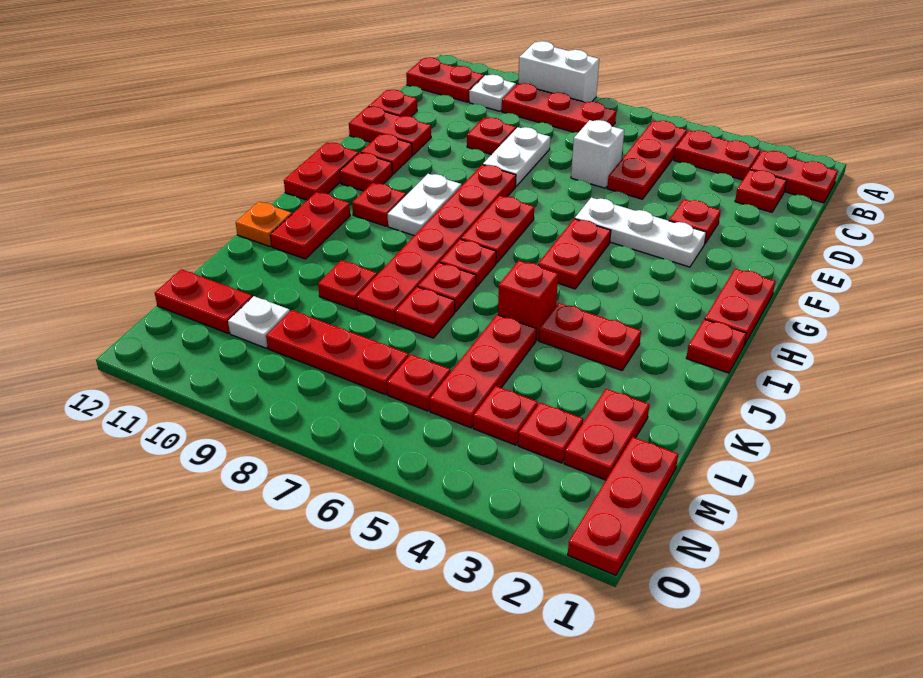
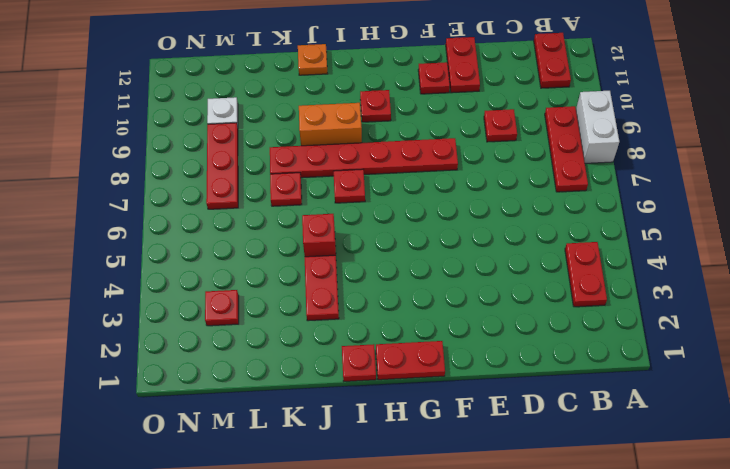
orange 1x2 brick [299,103,362,146] -> none
none -> red 1x2 plate [750,151,838,203]
none -> red 1x3 plate [607,121,687,199]
none -> white 1x1 plate [469,75,516,111]
none -> red 1x1 plate [735,170,787,212]

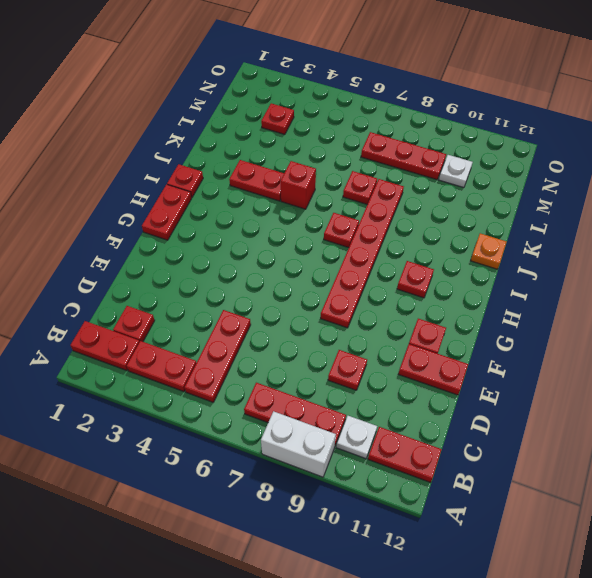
none -> white 1x1 brick [571,120,624,188]
none -> white 1x2 plate [483,127,550,186]
none -> red 1x1 plate [369,90,417,117]
none -> red 1x1 plate [669,199,721,243]

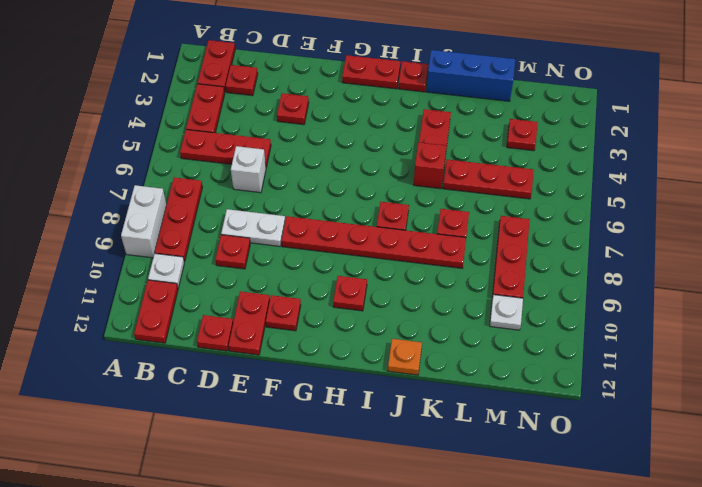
blue 1x3 brick [426,50,515,101] -> none
none -> white 1x3 plate [575,197,706,267]
none -> red 1x2 plate [538,219,611,289]
none -> red 1x2 plate [461,196,534,263]
none -> white 1x2 plate [388,174,461,236]

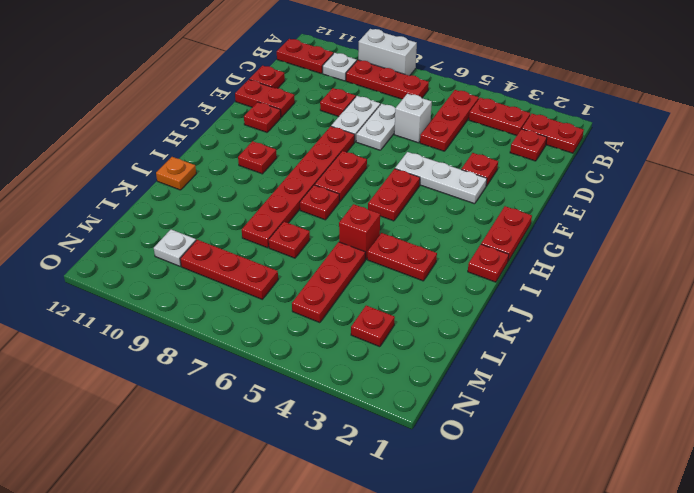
white 1x2 plate [356,104,395,150] -> white 1x2 plate moved to [388,174,461,236]
none -> red 1x1 plate [340,153,392,191]
none -> red 1x2 plate [284,142,358,200]
none -> red 1x2 plate [270,192,350,259]
none -> red 1x1 plate [418,263,476,312]

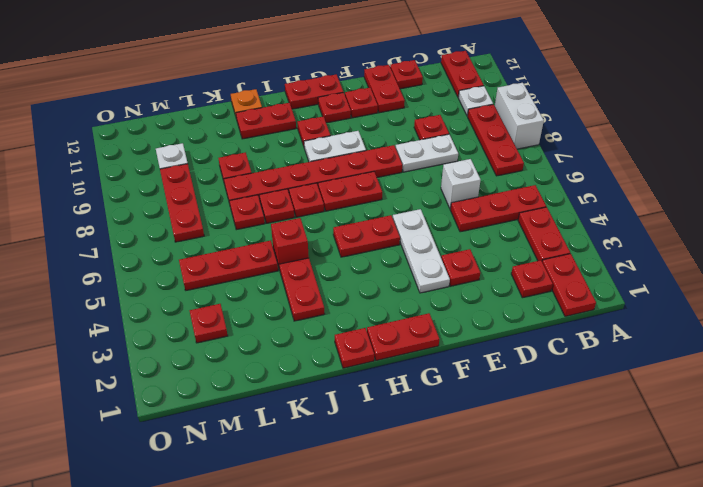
none -> red 1x2 plate [564,389,649,480]
none -> red 1x3 plate [568,437,678,575]
none -> red 1x1 plate [473,386,538,445]
none -> red 1x1 plate [387,354,450,411]

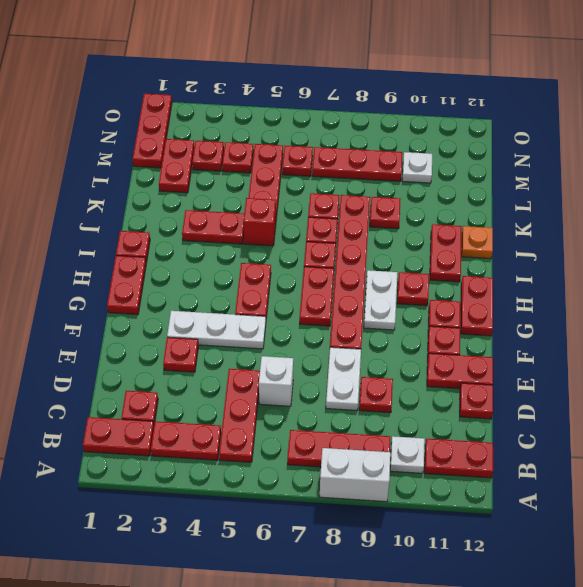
none -> red 1x2 plate [155,269,252,333]

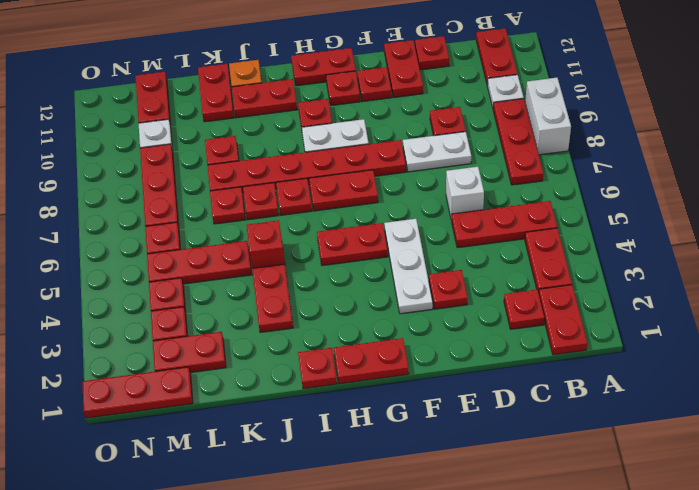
red 1x2 plate [198,64,234,122] -> none

